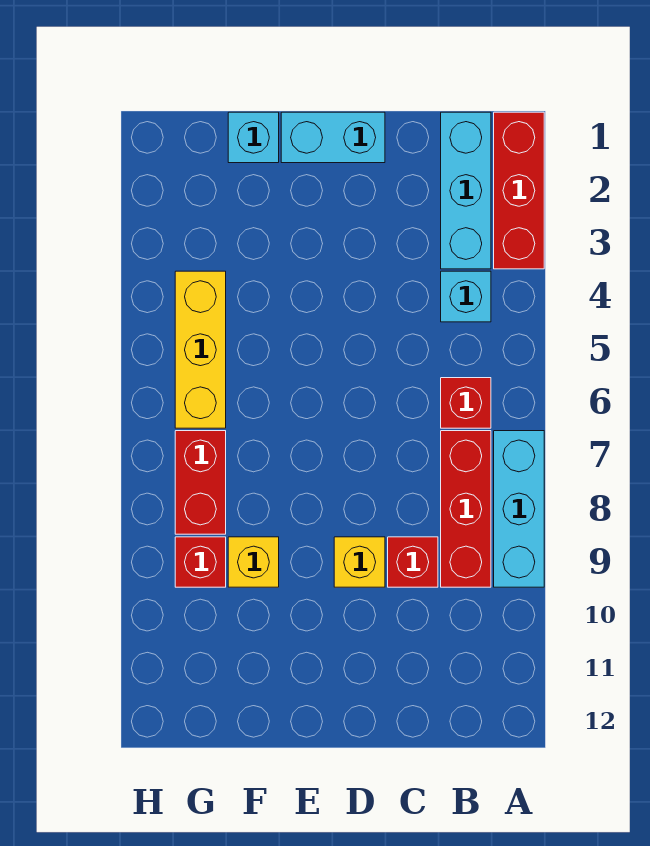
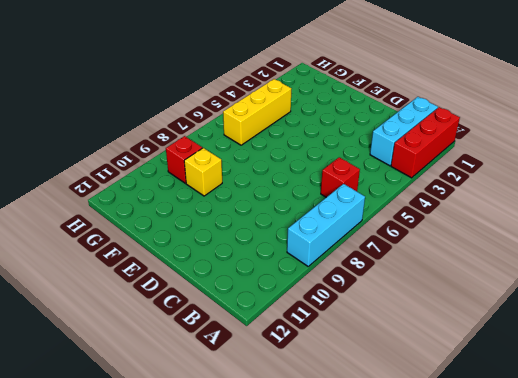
none -> cyan 1x1 brick [441,271,491,322]
none -> red 1x3 brick [441,431,491,587]
none -> red 1x1 brick [388,537,438,587]

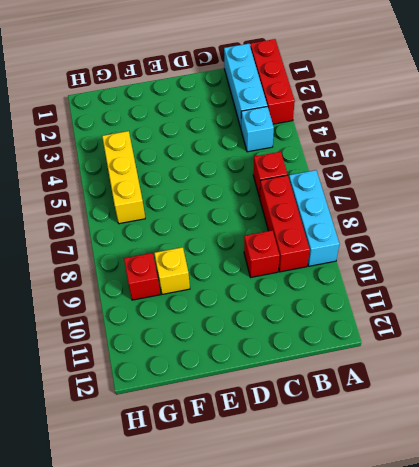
none -> cyan 1x2 brick [281,112,385,163]
none -> yellow 1x1 brick [334,537,385,587]
none -> cyan 1x1 brick [228,112,279,163]

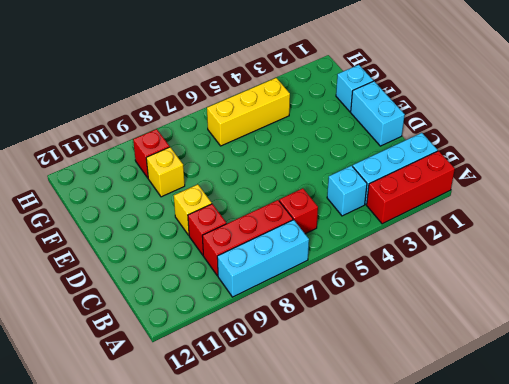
none -> red 1x2 brick [175,431,226,534]

